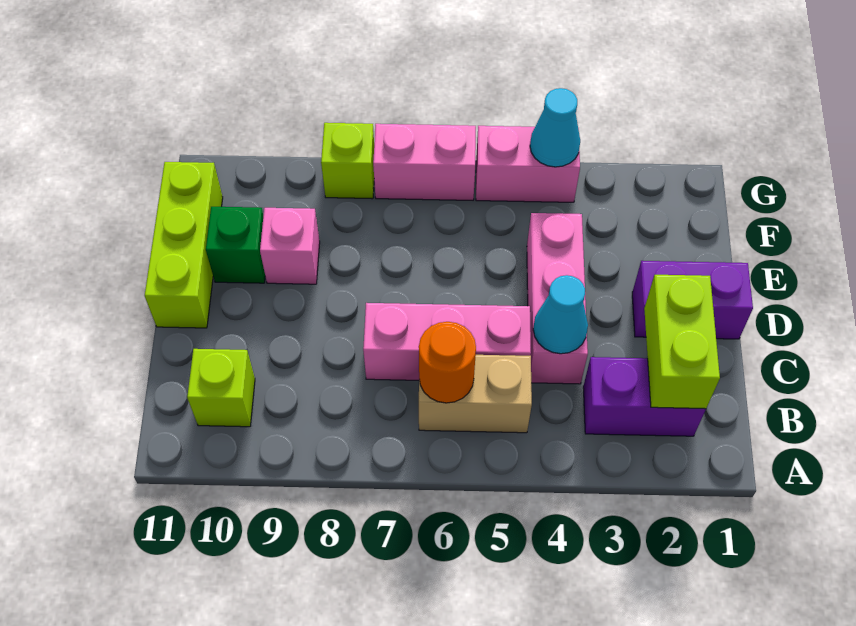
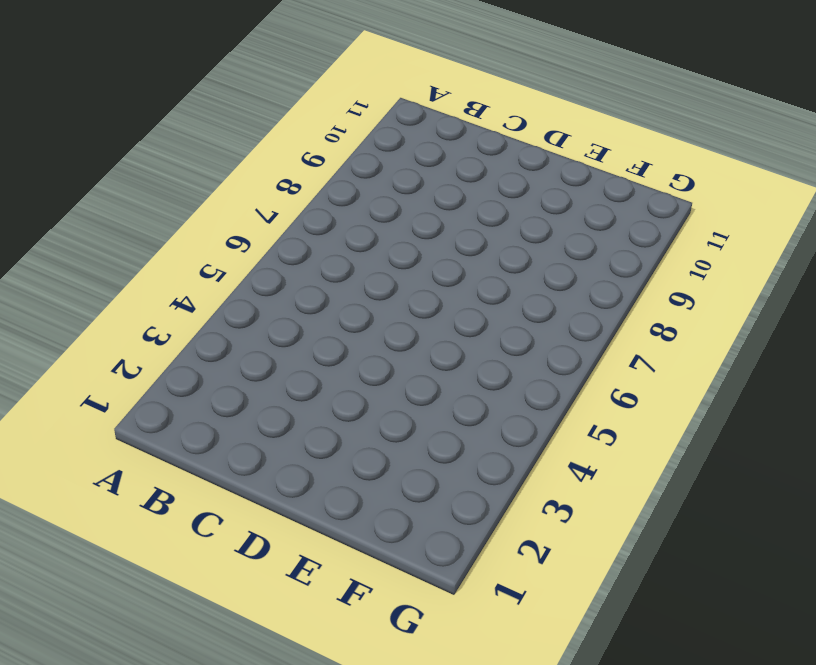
none -> purple 1x2 brick [583,357,706,436]
none -> tan 1x2 brick [419,355,532,433]
none -> lime 1x1 brick [187,349,255,427]

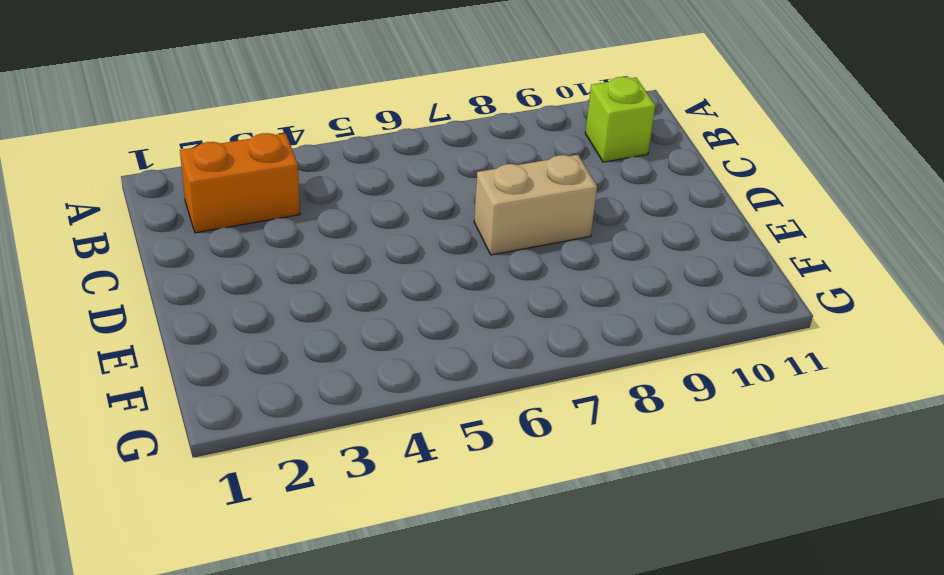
orange 1x2 brick [180,133,300,233] -> purple 1x2 brick [583,357,706,436]
tan 1x2 brick [474,155,597,255] -> tan 1x2 brick moved to [419,355,532,433]
none -> pink 1x3 brick [527,213,588,384]
none -> pink 1x3 brick [363,303,531,380]
none -> purple 1x2 brick [632,261,753,339]

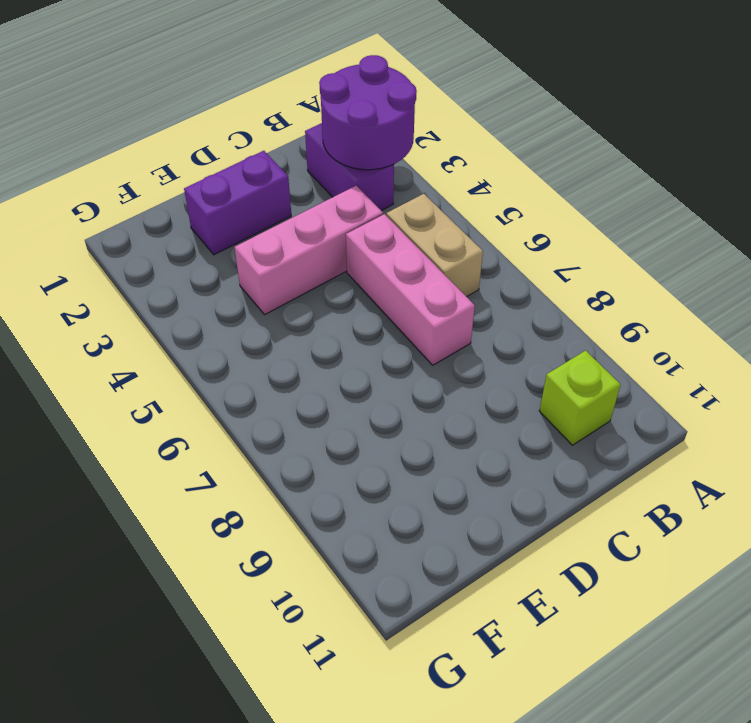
purple 2x2 round brick [319,55,417,170] -> lime 1x2 brick [644,275,720,409]
purple 1x2 brick [184,151,291,255] -> purple 1x2 brick turned to [632,261,753,339]
none -> lime 1x3 brick [145,162,223,328]
none -> pink 1x1 brick [260,208,320,284]
none -> green 1x1 brick [206,207,265,283]

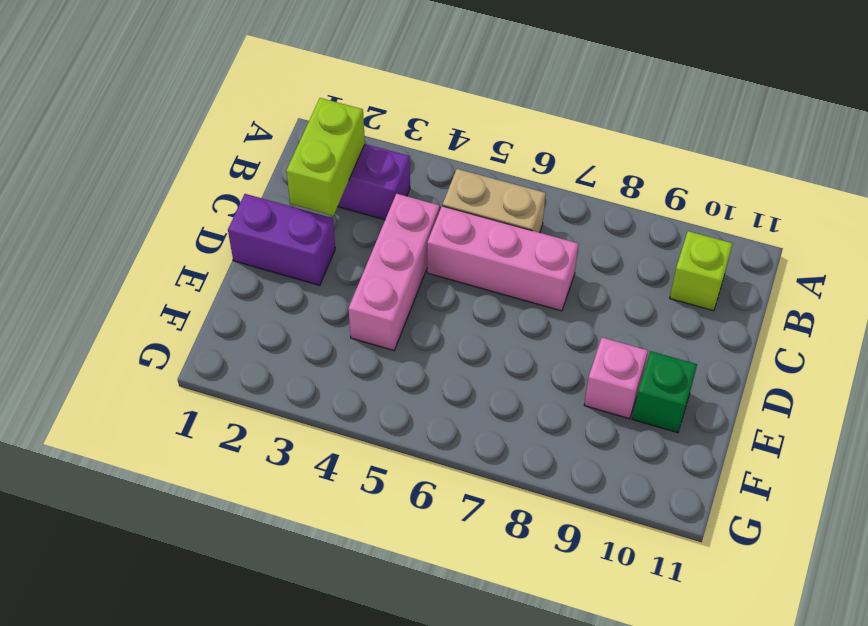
none -> lime 1x3 brick [145,162,223,328]
none -> pink 1x2 brick [476,126,580,202]
none -> pink 1x2 brick [373,124,476,200]

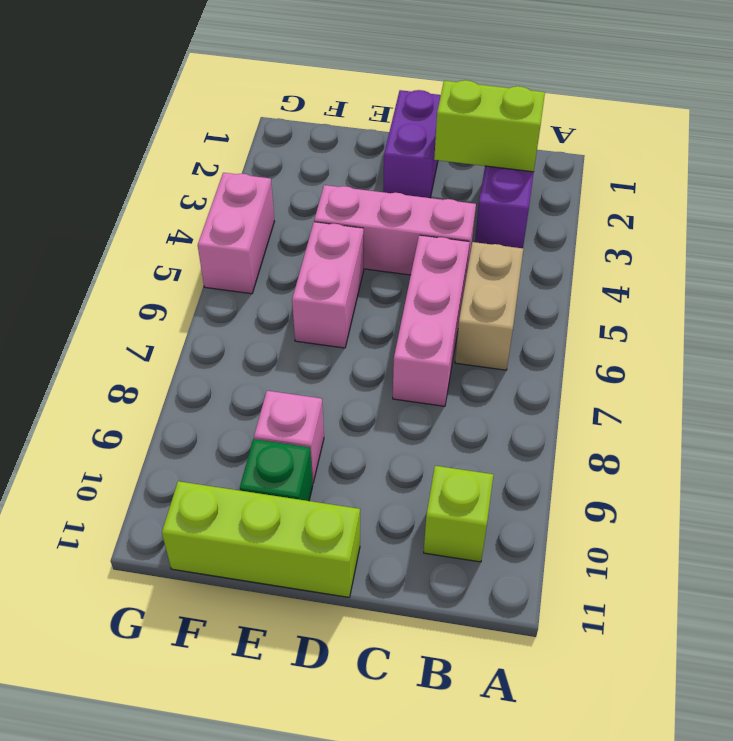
pink 1x2 brick [292,222,364,348] -> pink 1x2 brick moved to [373,124,476,200]
none -> lime 1x1 brick [321,123,374,199]
none -> orange 1x1 round brick [419,322,476,403]
none -> cyan 1x1 cone [533,275,588,354]

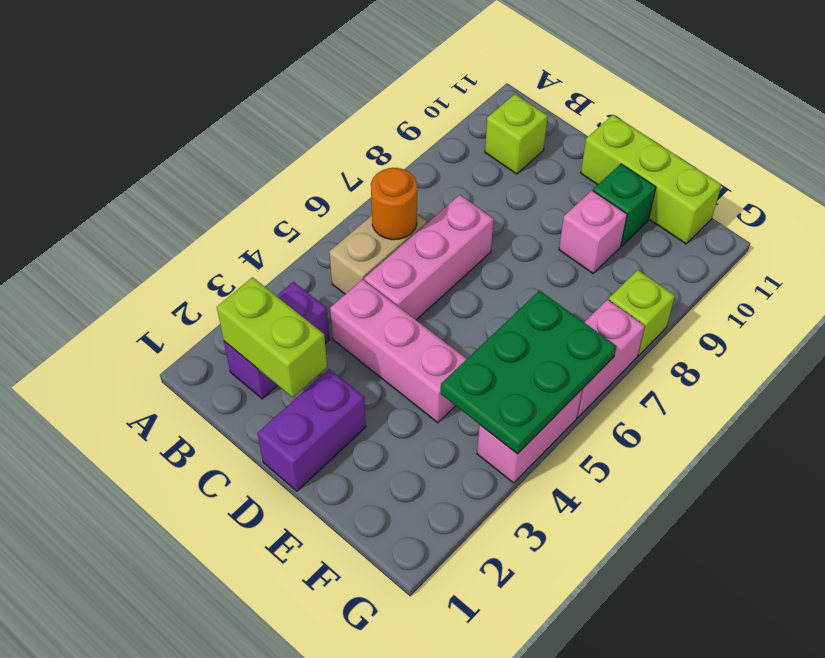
green 2x3 plate [441,290,617,454] -> cyan 1x1 cone [530,88,580,167]
none -> cyan 1x1 cone [533,275,588,354]

